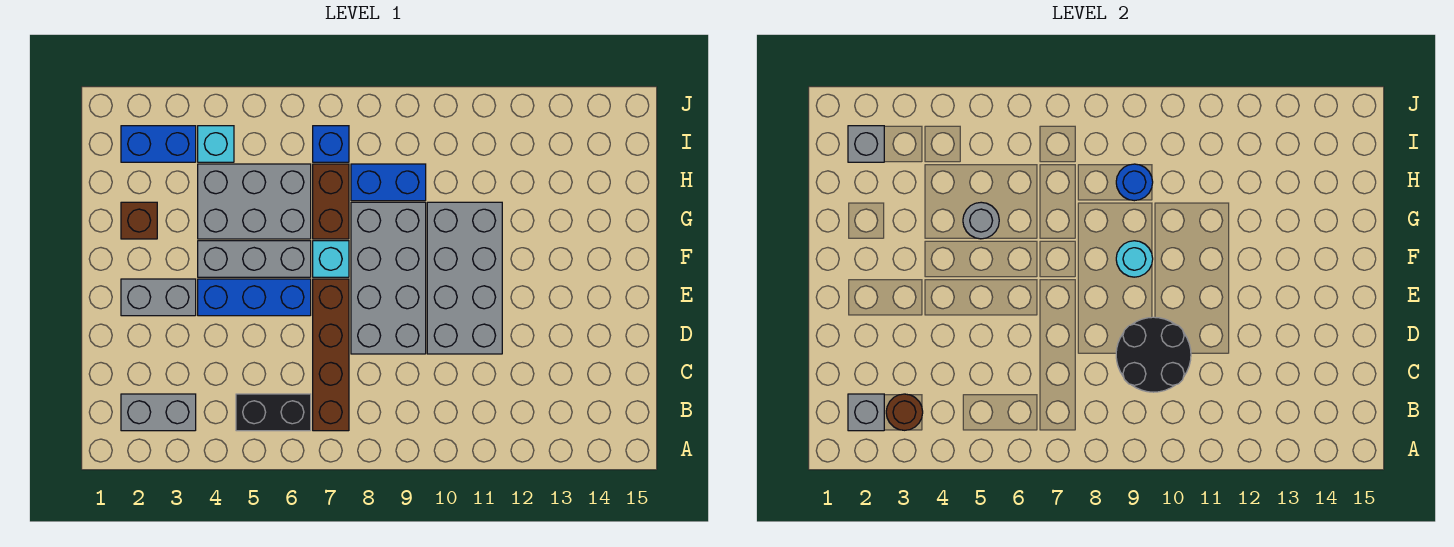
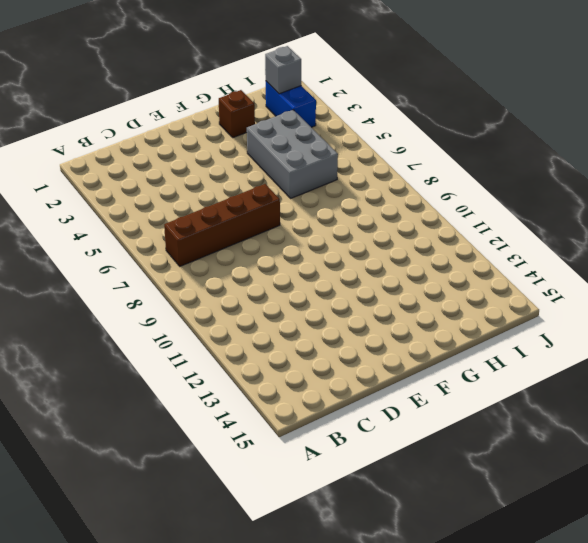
none -> grey 1x2 brick [121,394,196,431]
none -> black 1x2 brick [236,394,311,431]
none -> grey 2x4 brick [351,202,426,354]

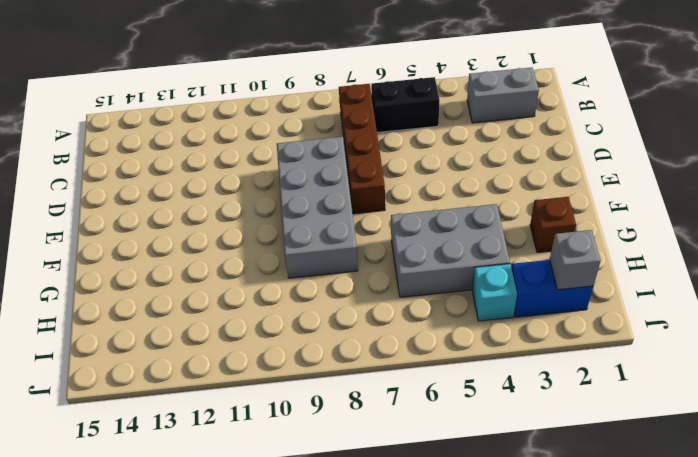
none -> grey 2x4 brick [427,202,502,354]
none -> grey 1x2 brick [121,279,196,316]
none -> blue 1x3 brick [198,279,311,316]

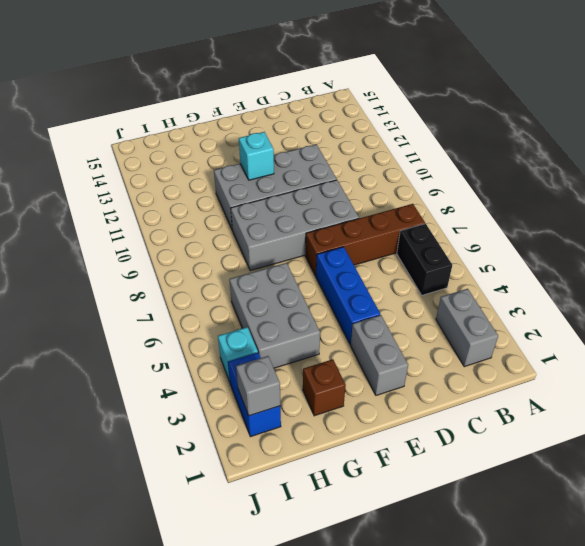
cyan 1x1 brick [239,132,274,180] -> cyan 1x1 brick moved to [313,241,349,277]
none -> grey 1x3 brick [198,241,311,277]
none -> brown 1x2 brick [313,164,349,239]
none -> blue 1x2 brick [351,164,426,201]

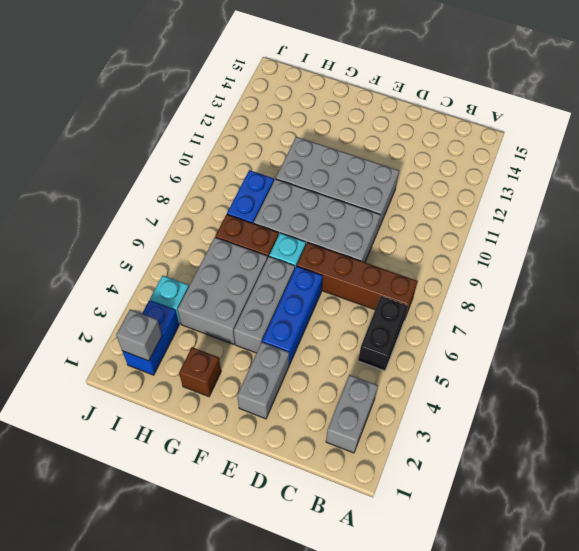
none -> blue 1x1 brick [313,126,349,162]
none -> grey 1x1 brick [848,394,884,431]
none -> brown 1x1 round brick [886,394,923,430]

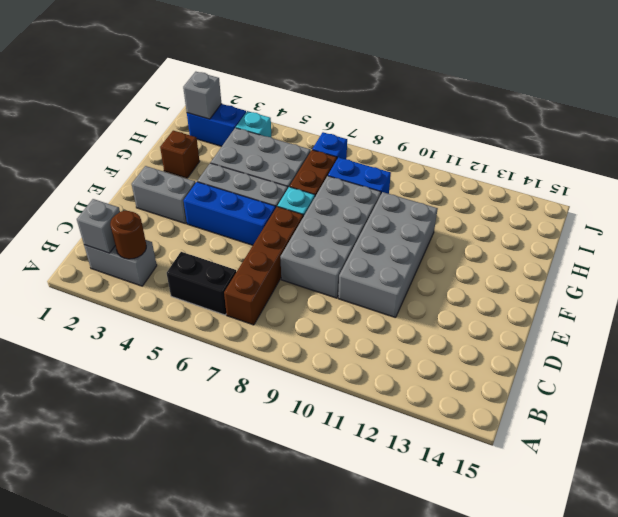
none -> black 2x2 round brick [1116,317,1191,392]
none -> cyan 1x1 round brick [1116,241,1153,277]
none -> grey 1x1 round brick [963,202,999,239]

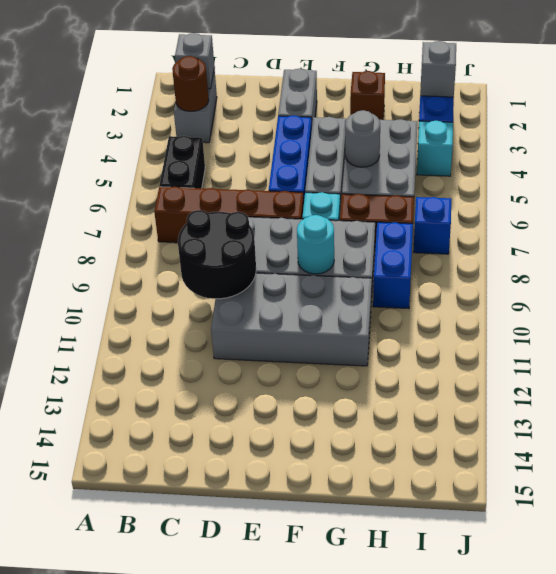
none -> blue 1x1 round brick [1116,164,1153,201]

